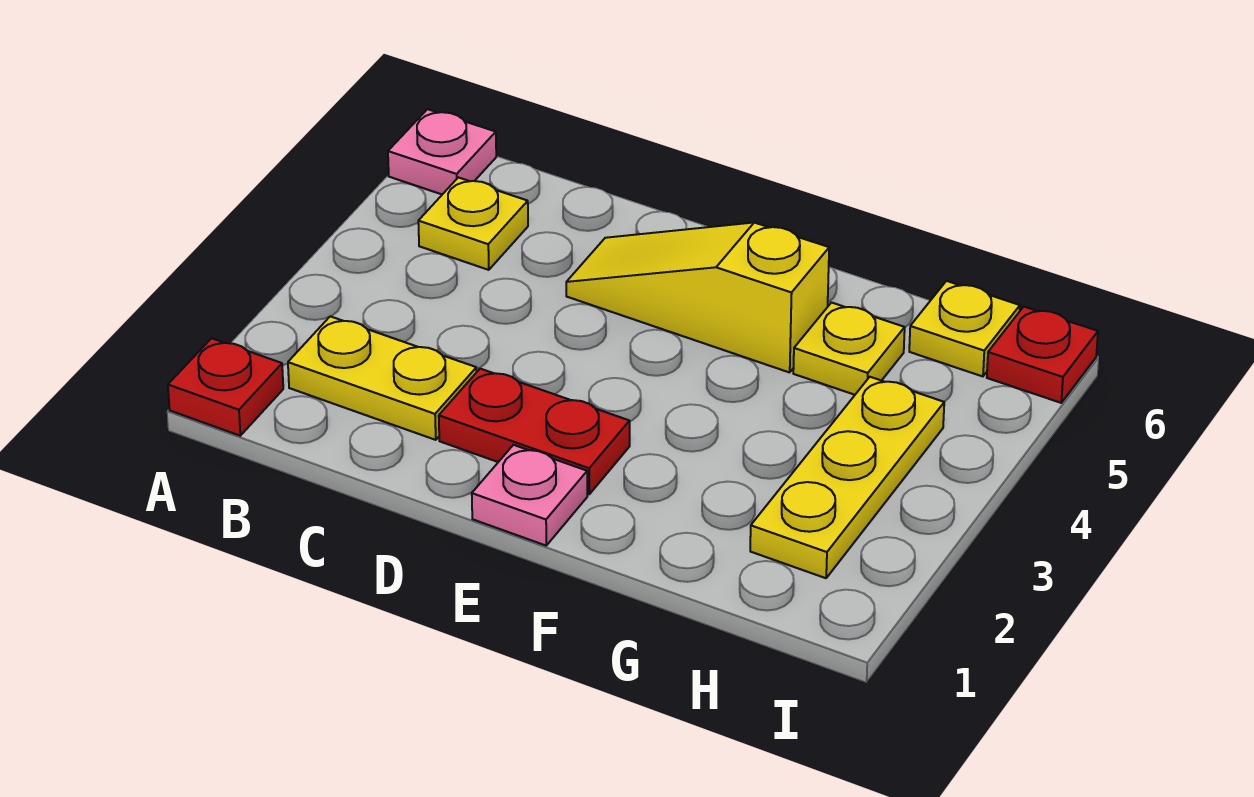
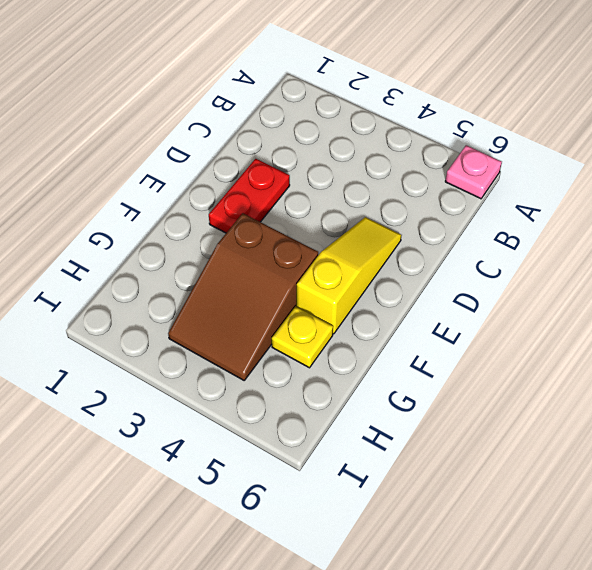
brown 2x3 slope [168,213,318,380] -> yellow 1x3 plate [750,377,944,578]
none -> red 1x1 plate [168,338,283,436]
none -> yellow 1x2 plate [288,316,477,440]

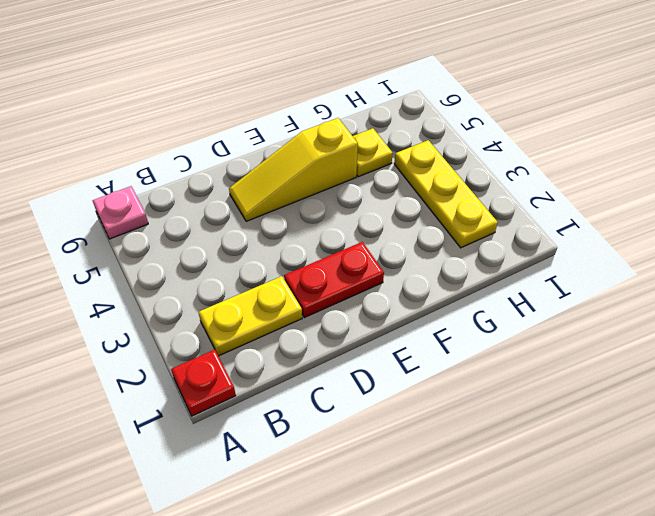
none -> yellow 1x1 plate [418,177,528,270]
none -> pink 1x1 plate [472,445,587,545]

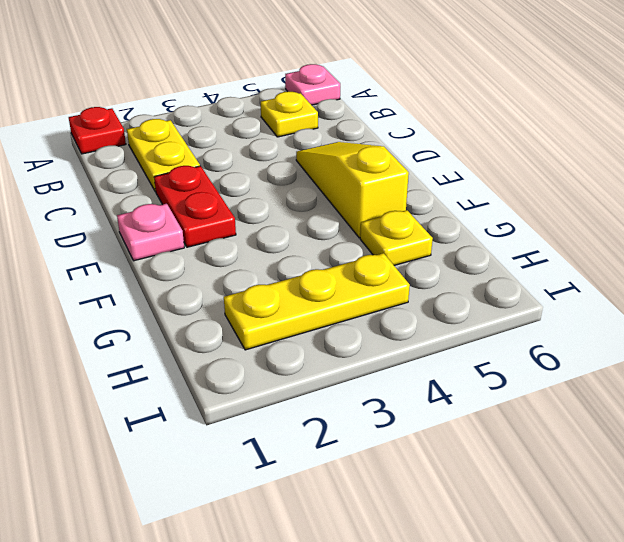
none -> yellow 1x1 plate [909,281,1020,376]
none -> red 1x1 plate [987,307,1098,403]

